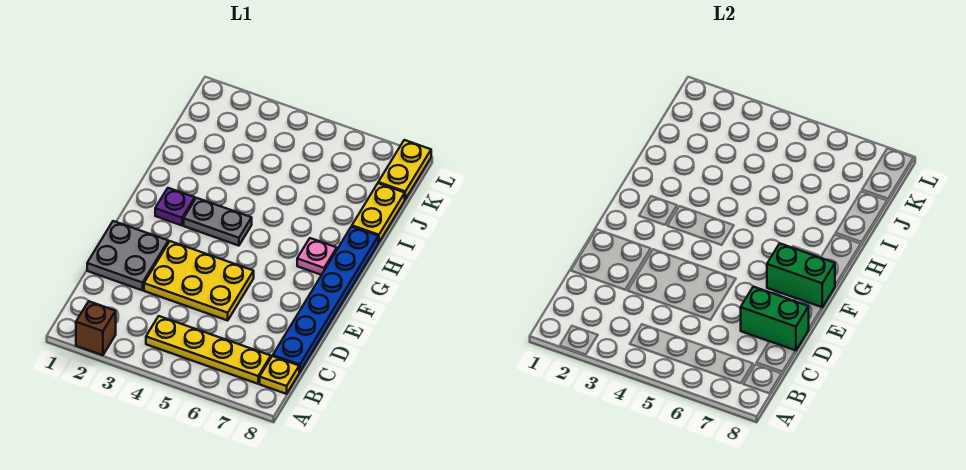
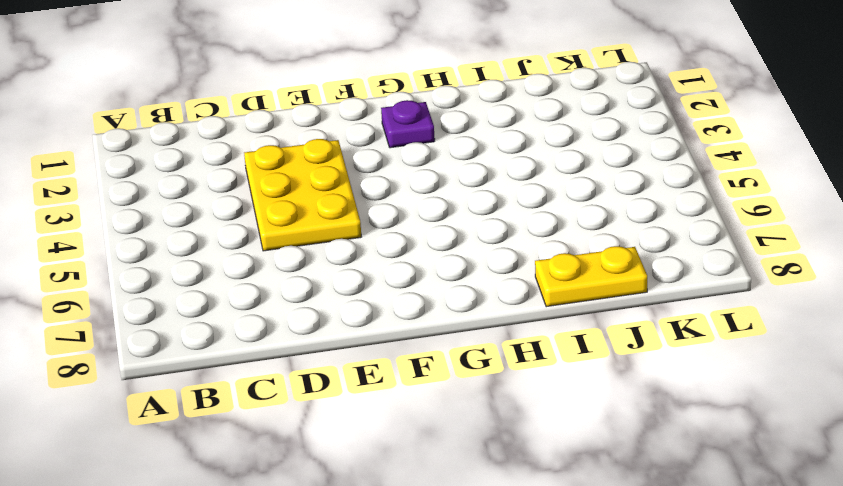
none -> brown 1x1 brick [76,301,116,355]
none -> yellow 1x4 plate [146,316,271,384]
none -> yellow 1x1 plate [260,356,299,394]

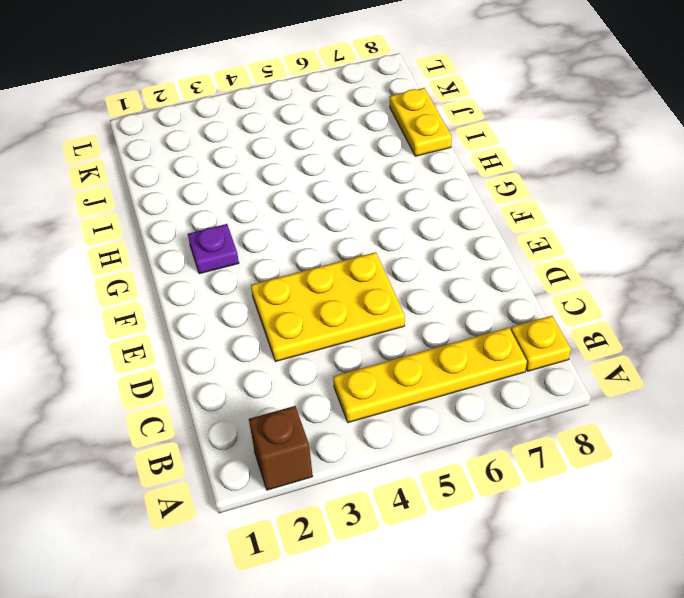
none -> blue 1x6 plate [273,227,378,372]
none -> grey 2x2 plate [87,221,168,290]
none -> grey 1x2 plate [184,198,252,246]

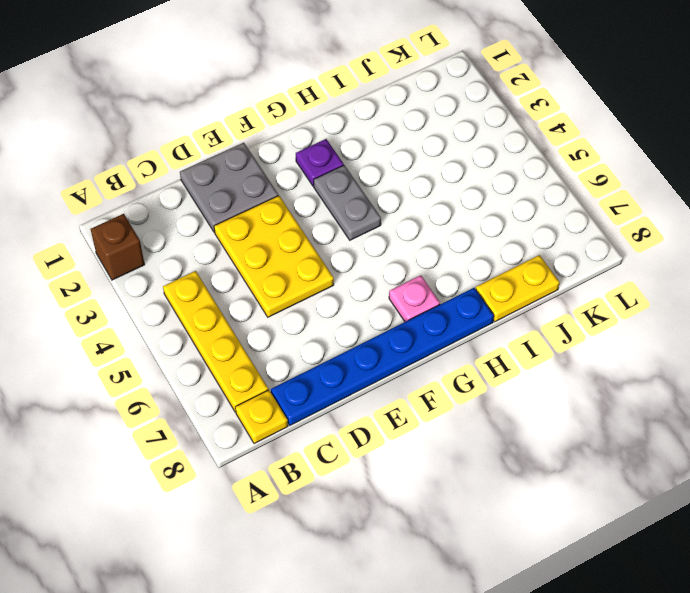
none -> yellow 1x2 plate [378,140,431,199]
none -> green 1x2 brick [741,287,809,351]
none -> green 1x2 brick [767,243,835,307]

